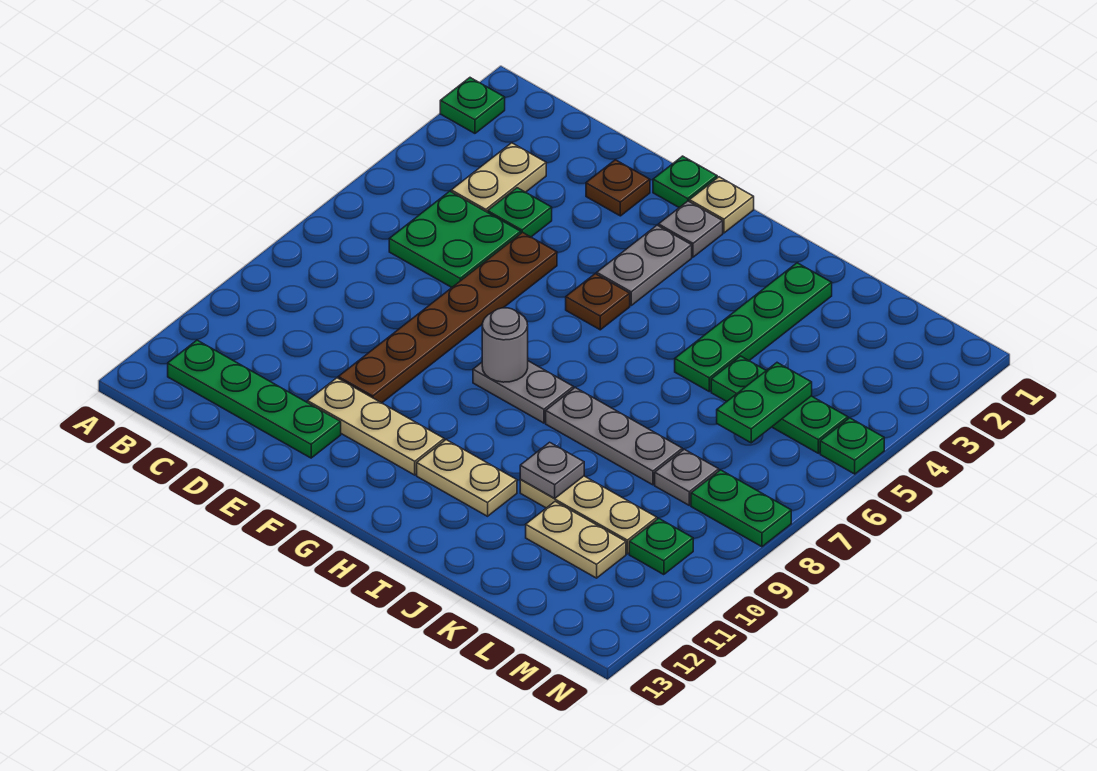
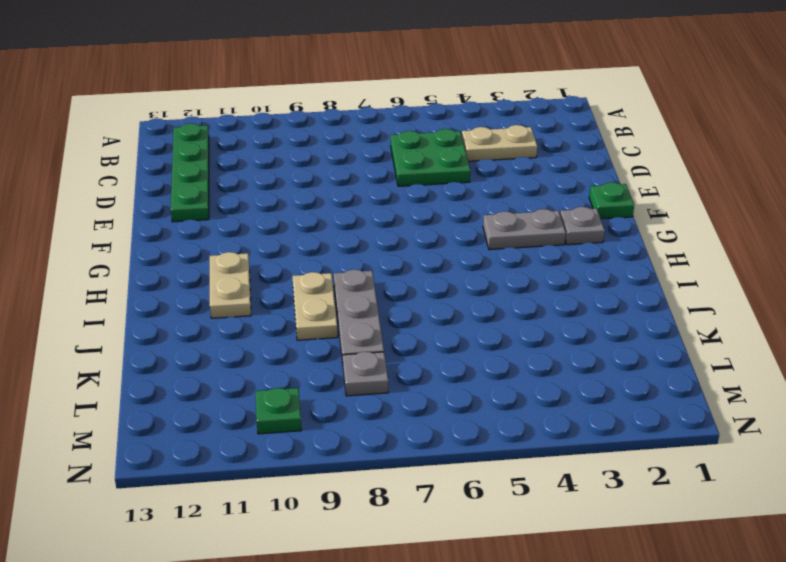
tan 1x2 plate [293,272,338,340] -> tan 1x2 plate moved to [526,502,626,578]
none -> green 1x1 plate [440,78,505,133]
none -> green 1x1 plate [488,188,552,237]
none -> brown 1x1 plate [586,160,650,216]

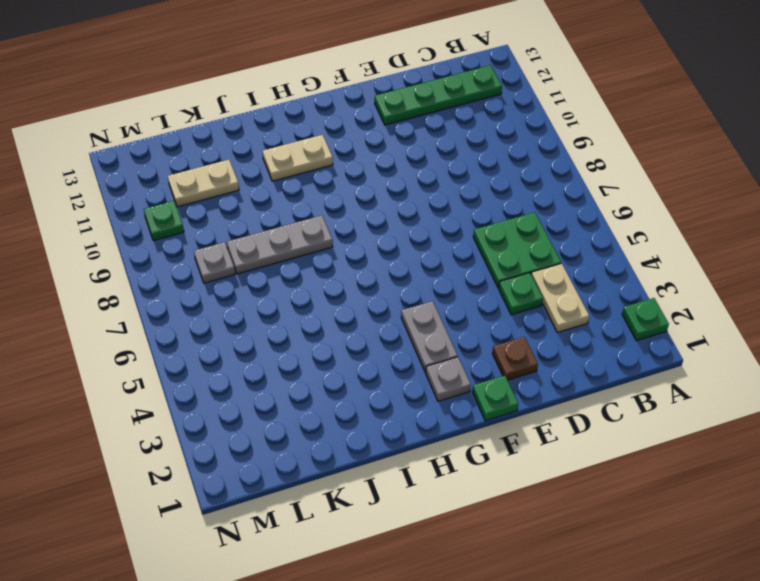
none -> brown 1x6 plate [338,232,557,403]
none -> tan 1x3 plate [308,378,444,475]
none -> tan 1x1 plate [689,177,754,233]

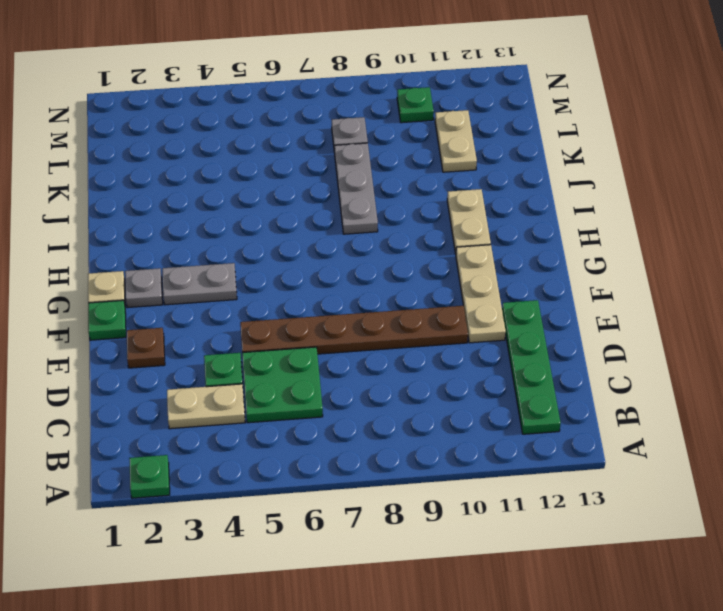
none -> brown 1x1 plate [566,274,630,330]
none -> grey 1x2 plate [473,361,573,423]
none -> green 1x4 plate [675,263,832,392]

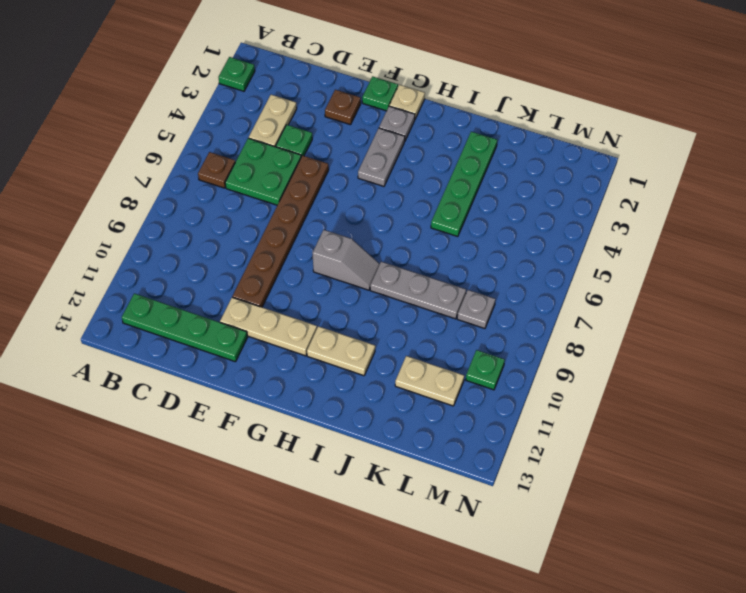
brown 1x1 plate [198,152,235,188] -> brown 1x1 plate moved to [566,274,630,330]
grey 1x2 slope [313,230,379,290] -> grey 1x2 plate [473,361,573,423]
none -> tan 1x3 plate [520,476,657,554]
none -> green 1x3 plate [711,356,848,453]
none -> green 1x2 plate [691,470,791,547]

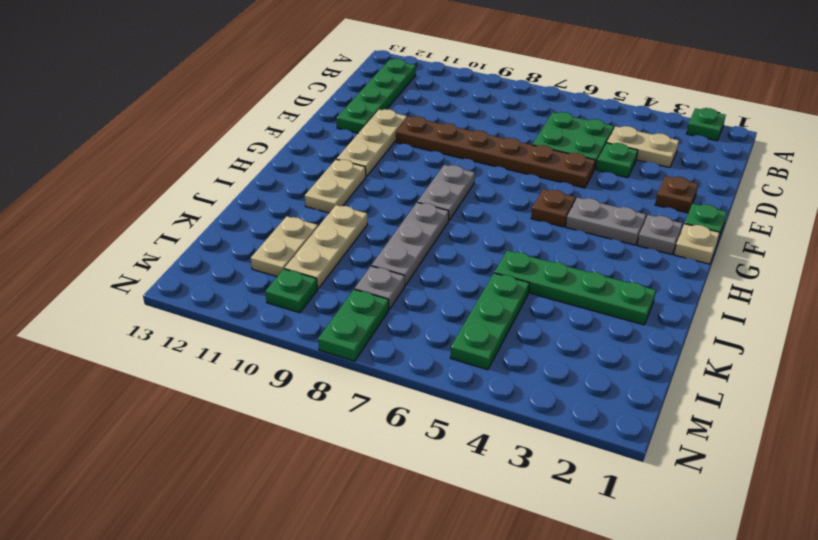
none -> green 1x1 plate [820,418,884,474]
none -> grey 1x1 round brick [482,308,528,382]
none -> grey 1x1 plate [520,442,584,499]

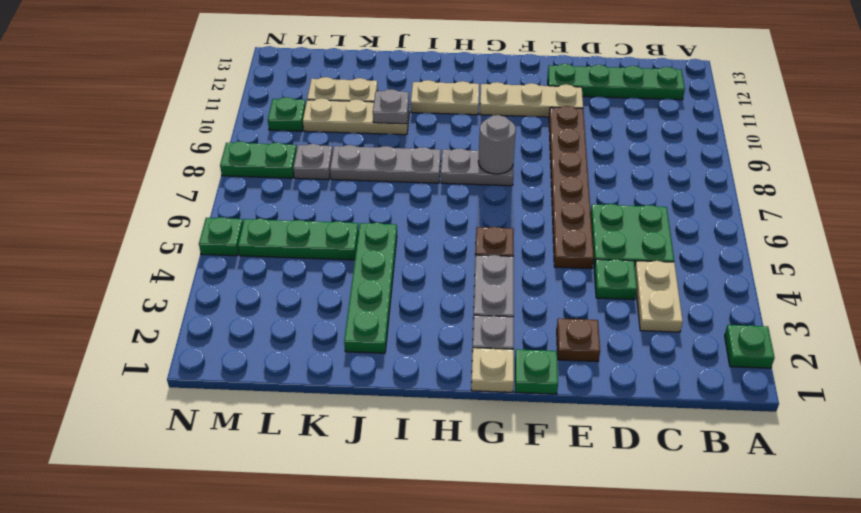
none -> green 1x2 plate [717,363,812,443]

